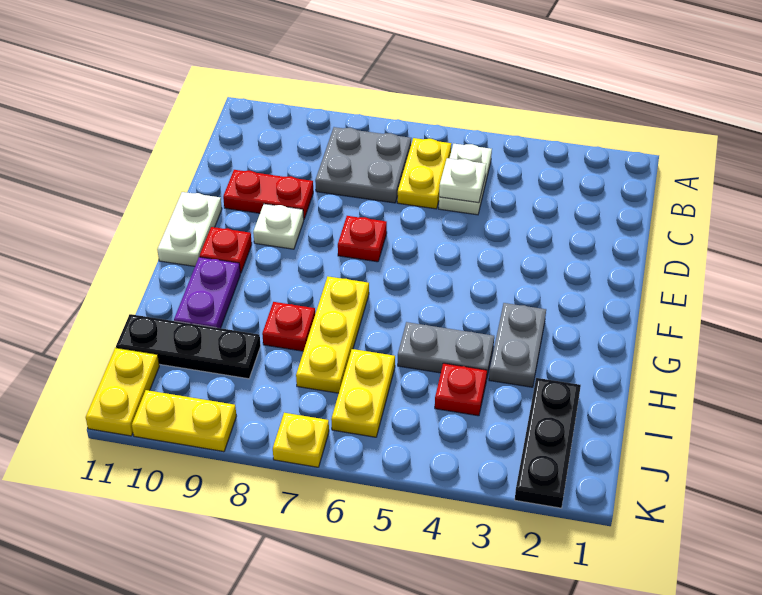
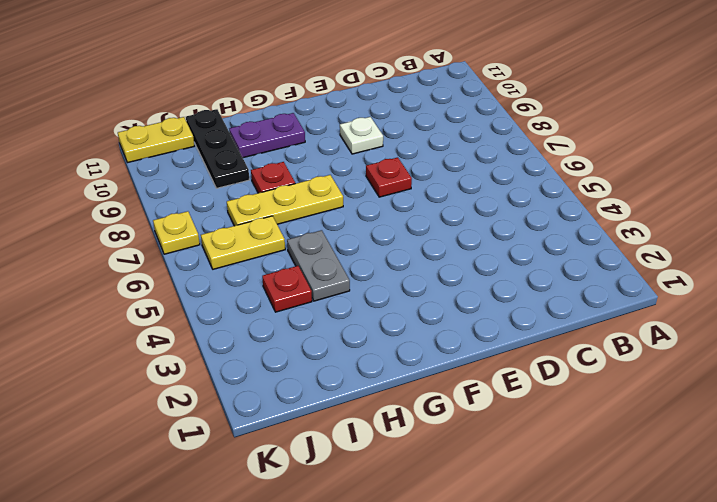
none -> white 1x2 plate [439,144,492,215]
none -> yellow 1x2 plate [397,138,451,209]
none -> grey 2x2 plate [315,127,411,203]

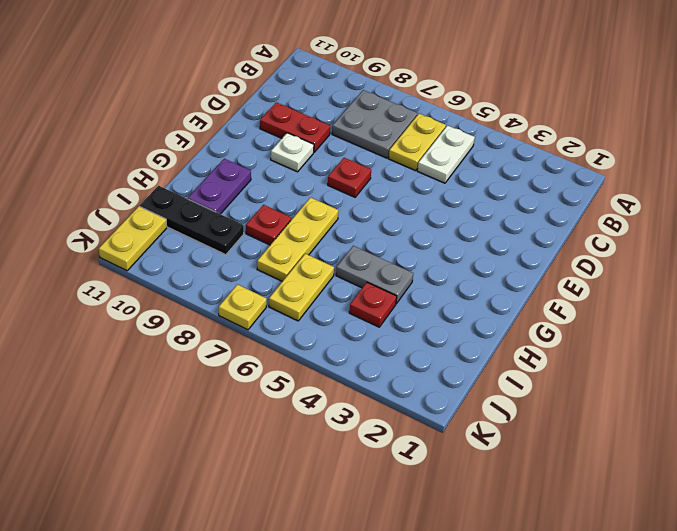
none -> white 1x2 plate [157,192,222,266]
none -> red 1x1 plate [200,227,252,273]
none -> grey 1x2 plate [489,303,546,387]

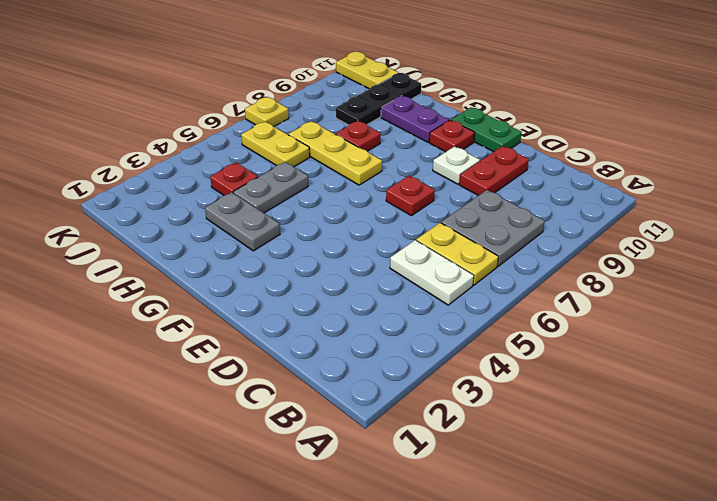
green 1x2 plate [451,107,522,152] -> white 1x2 plate [157,192,222,266]
none -> black 1x3 plate [515,378,581,508]
none -> yellow 1x2 plate [132,390,236,452]
none -> white 1x1 plate [439,158,486,203]

